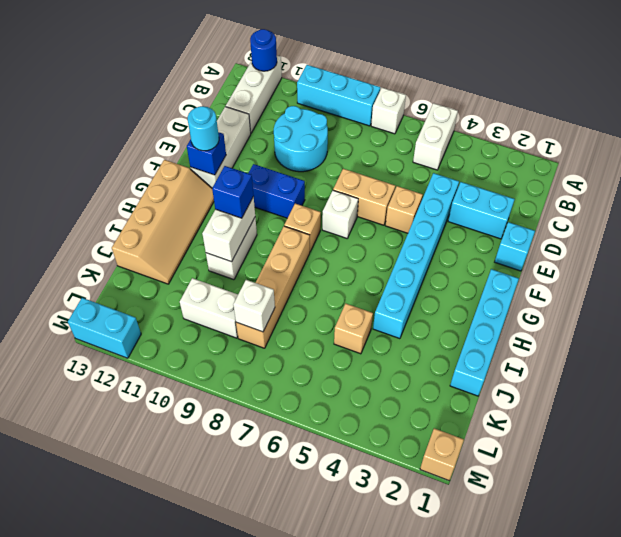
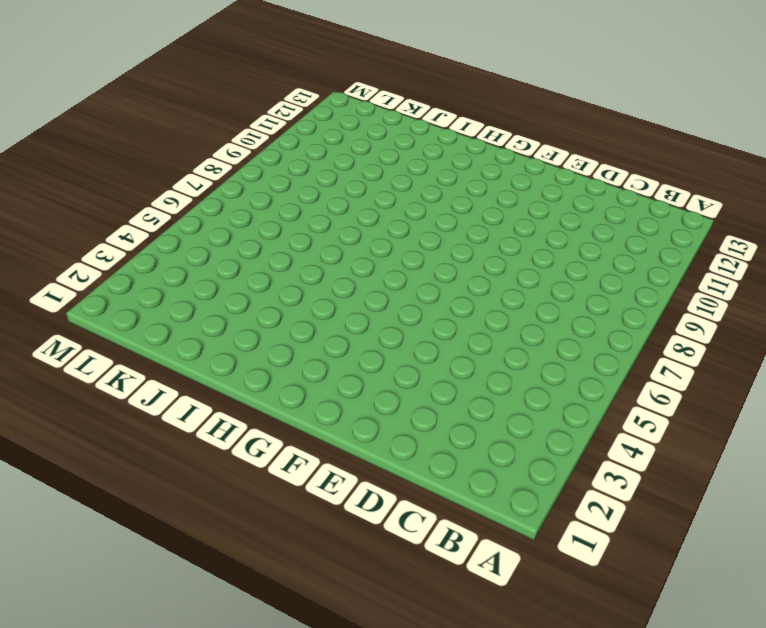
none -> white 1x2 brick [413,103,458,170]
none -> white 1x1 brick [371,88,406,134]
none -> cyan 1x3 brick [297,65,380,126]

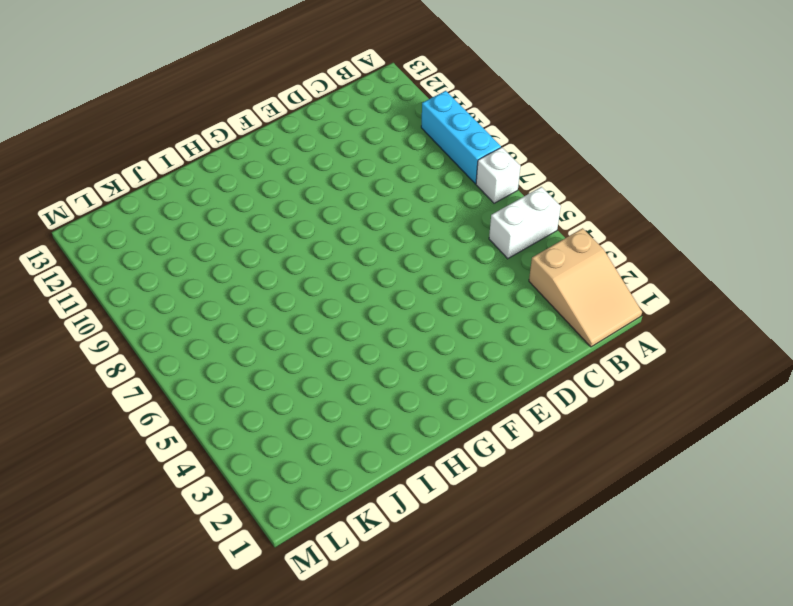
tan 2x3 slope [529,228,642,347] -> none
none -> white 1x3 brick [226,56,282,133]
none -> cyan 2x2 round brick [274,106,328,172]
none -> cyan 1x2 brick [448,182,515,239]

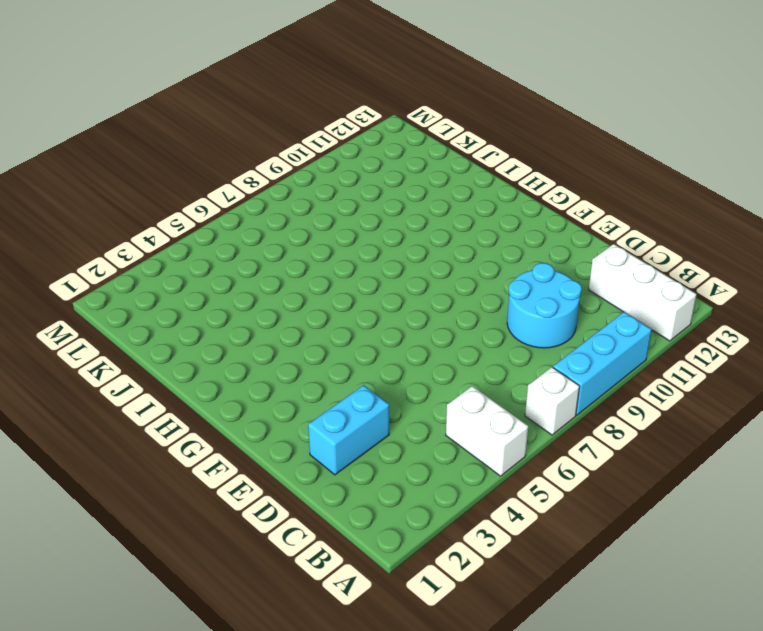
none -> cyan 1x6 brick [373,173,459,339]
none -> white 1x3 brick [190,107,251,188]
none -> cyan 1x1 brick [495,222,535,271]

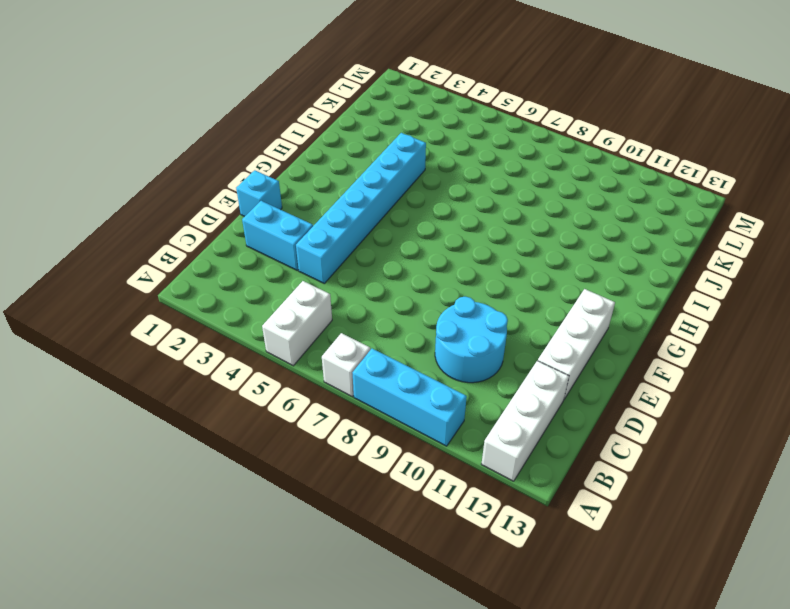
none -> tan 1x1 brick [385,186,423,233]
none -> tan 1x2 brick [333,169,395,225]
none -> white 1x1 brick [322,190,358,238]

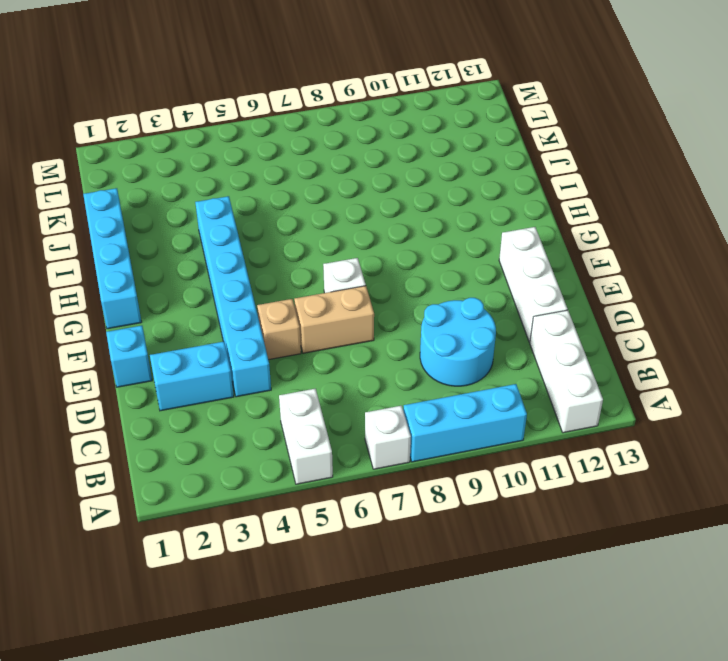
none -> blue 1x2 brick [248,164,305,218]
none -> tan 1x1 brick [284,204,321,252]
none -> tan 2x4 slope [112,160,214,284]

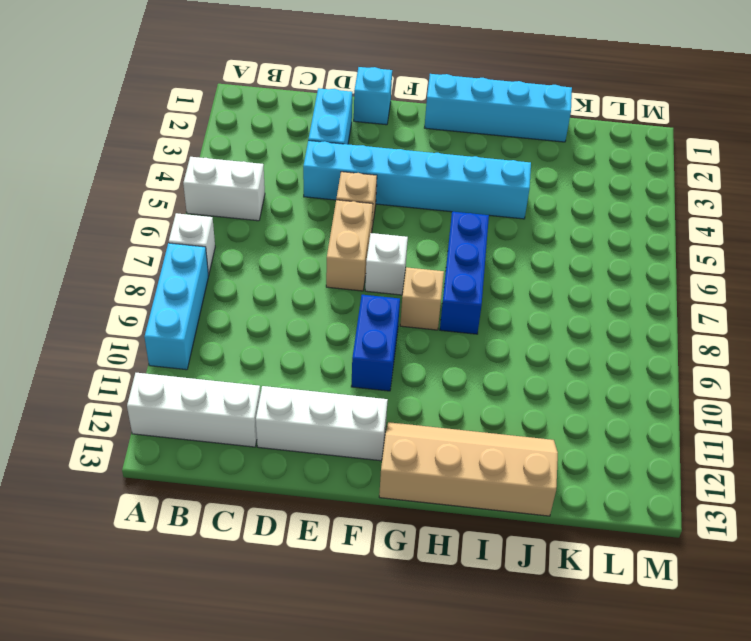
blue 1x3 brick [440,212,489,334] -> tan 1x4 brick [236,226,310,348]
none -> cyan 2x2 round brick [274,106,328,172]
none -> white 1x2 brick [206,218,257,280]
none -> tan 1x1 brick [334,303,373,354]

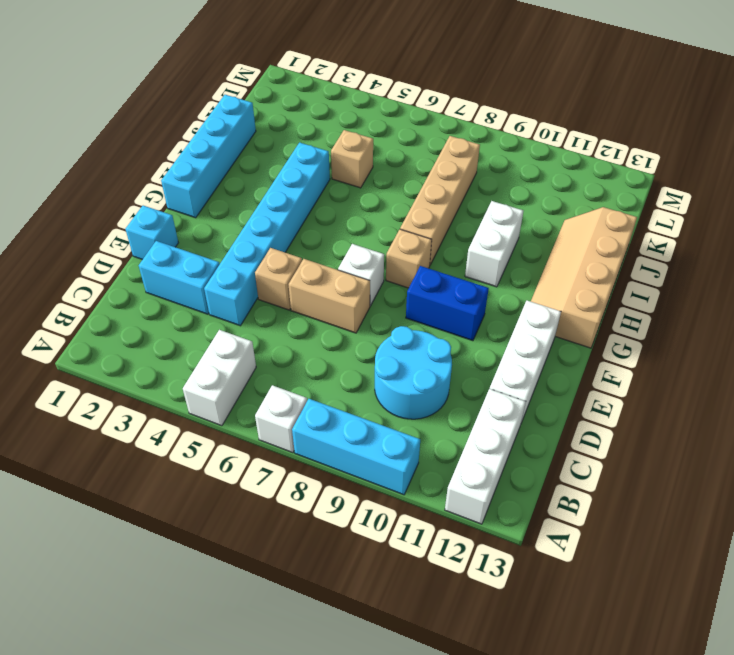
none -> white 1x2 brick [180,278,238,338]
none -> tan 1x1 brick [420,428,464,481]
none -> cyan 1x2 brick [68,298,141,358]

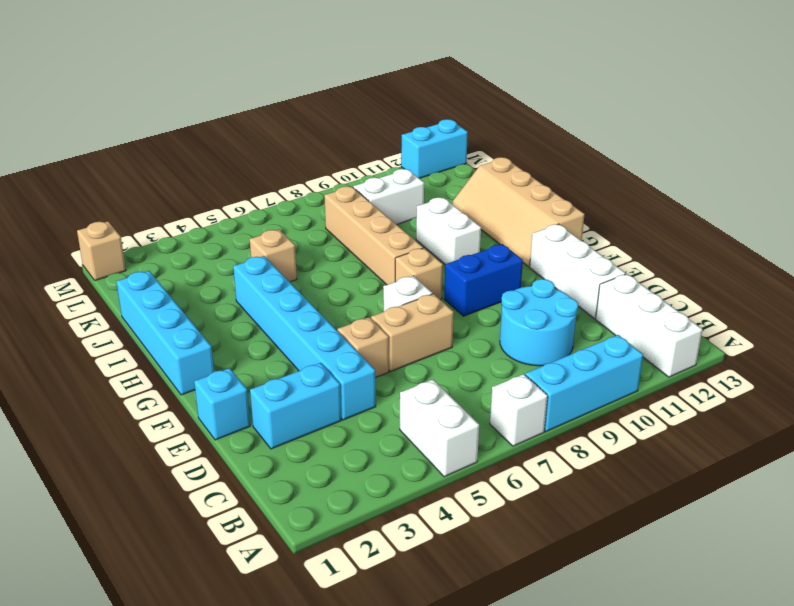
none -> blue 1x1 round brick [250,29,277,71]
none -> blue 1x1 brick [187,132,226,175]
none -> white 1x2 brick [202,197,255,262]

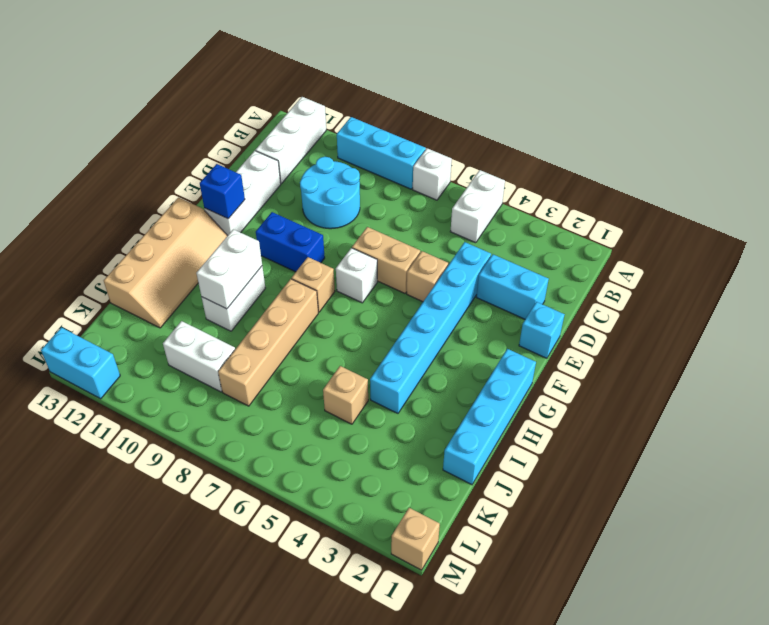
none -> blue 1x1 round brick [250,29,277,71]
none -> white 1x1 brick [233,280,275,332]
none -> cyan 1x1 round brick [188,106,219,151]

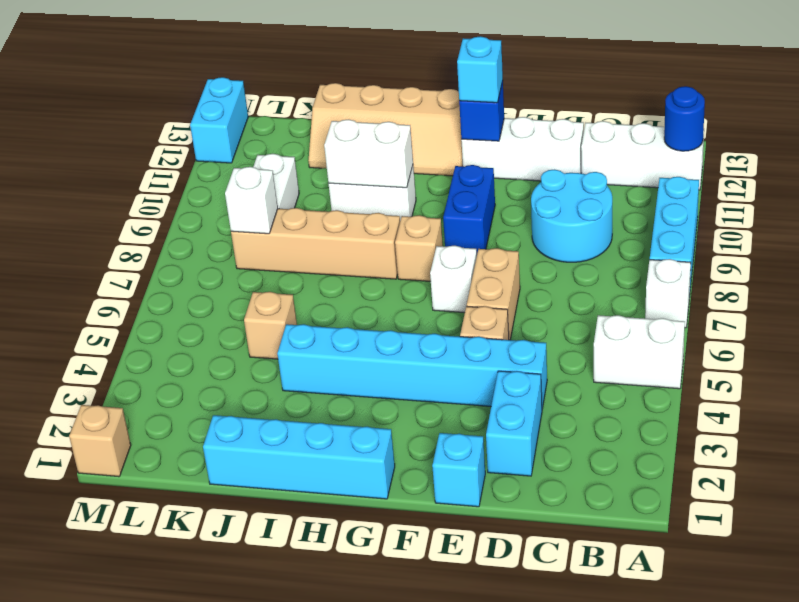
cyan 1x1 brick [457,36,503,103] -> cyan 1x1 round brick [188,106,219,151]
none -> blue 1x1 brick [212,166,254,218]

